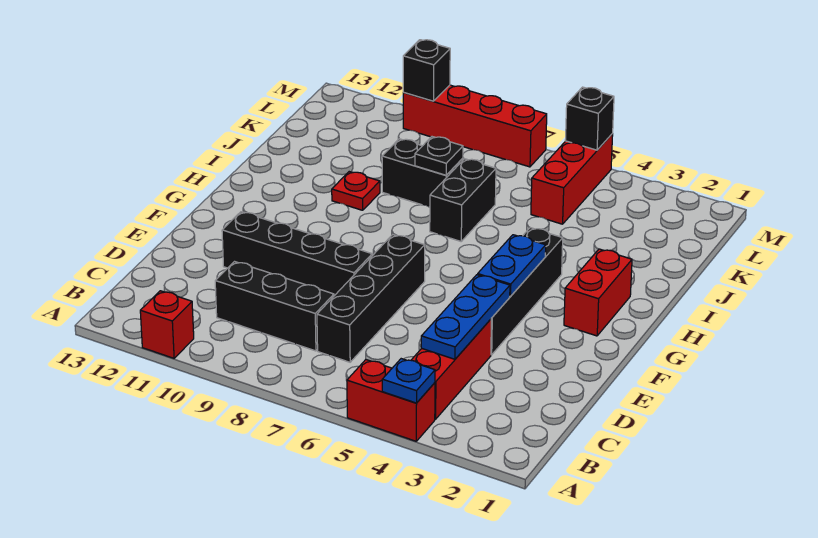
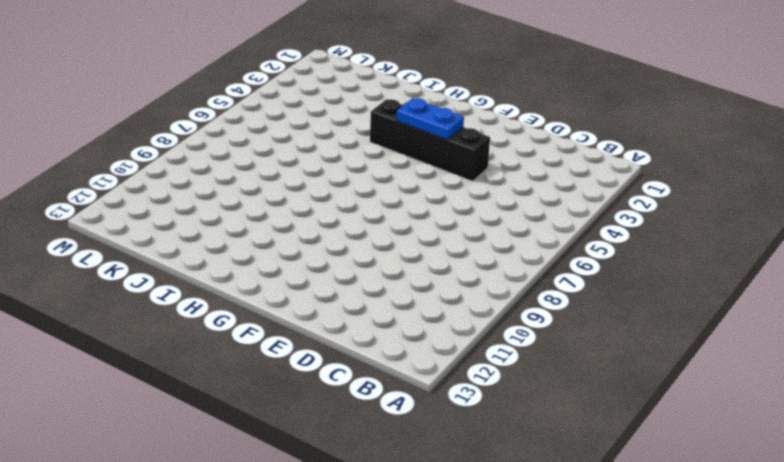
none -> red 1x2 brick [347,360,435,441]
none -> red 1x1 brick [140,291,194,358]
none -> red 1x3 brick [411,319,491,419]

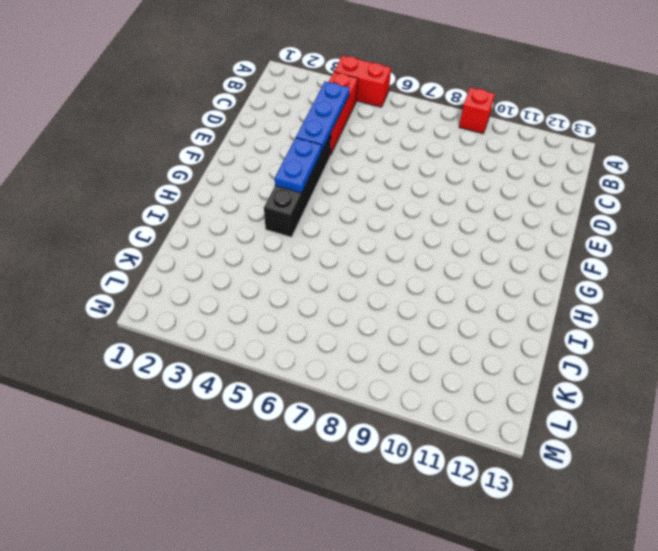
red 1x1 brick [459,87,495,134] -> red 1x1 brick moved to [140,291,194,358]
none -> black 1x4 brick [317,235,425,362]
none -> black 1x3 brick [215,262,334,351]
none -> black 1x4 brick [222,212,372,296]

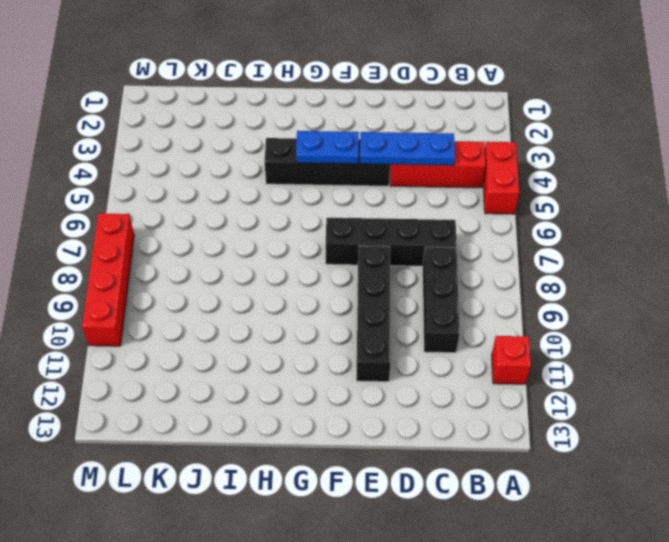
none -> red 1x2 brick [564,249,632,336]
none -> black 1x2 brick [430,159,496,241]
none -> red 1x1 plate [332,172,380,210]

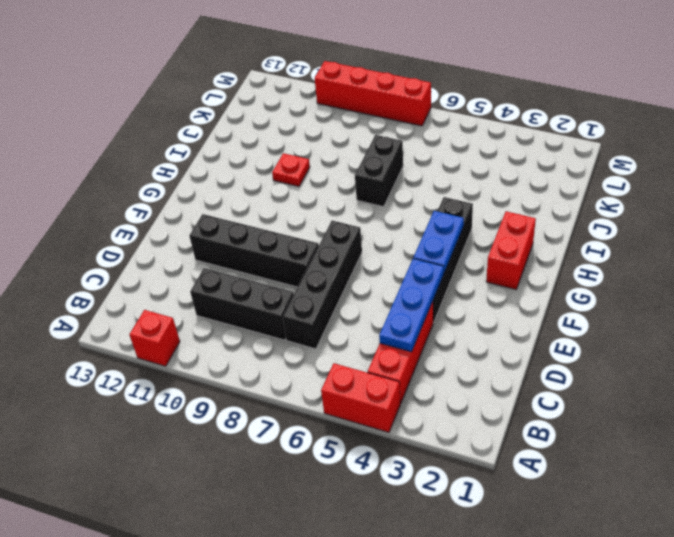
none -> black 1x2 brick [382,139,463,207]
none -> red 1x3 brick [531,134,613,224]
none -> blue 1x1 plate [382,359,435,403]

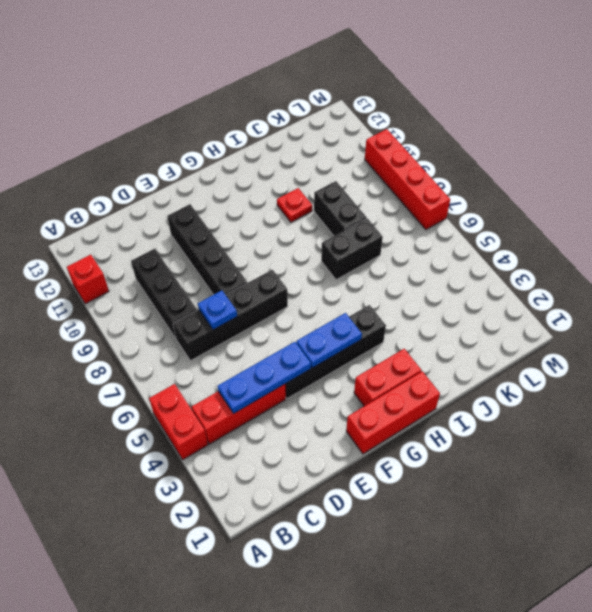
blue 1x1 plate [198,291,237,330] -> blue 1x1 plate moved to [382,359,435,403]
red 1x3 brick [346,371,440,454] -> red 1x3 brick moved to [531,134,613,224]
none -> black 1x1 plate [415,137,463,175]
none -> black 1x1 brick [565,87,614,150]
none -> black 1x1 brick [403,40,450,101]

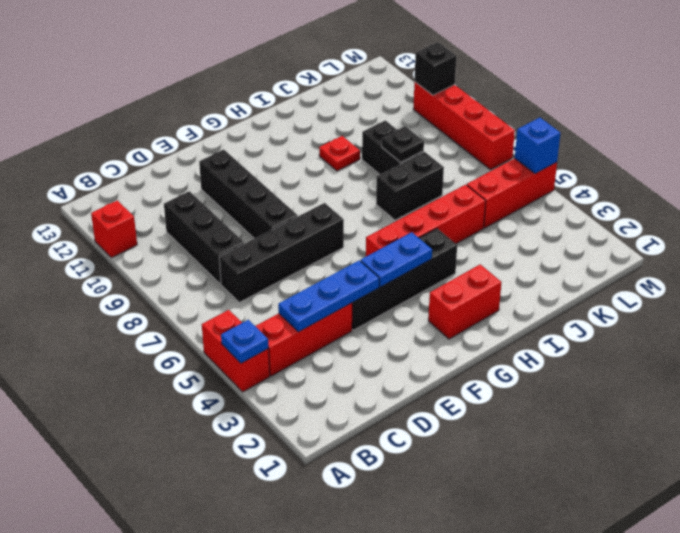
red 1x4 brick [366,185,486,256] -> none
blue 1x1 brick [515,118,560,174] -> black 1x1 brick [565,87,614,150]

